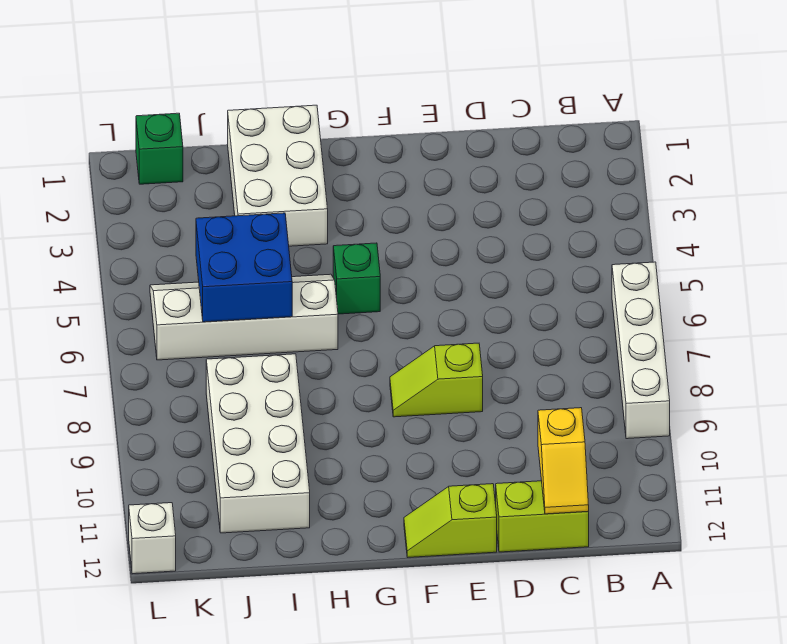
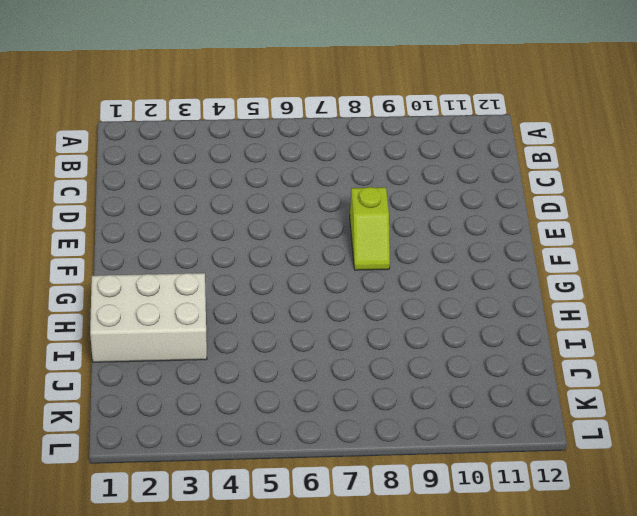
none -> white 1x4 brick [612,262,670,439]
none -> lime 1x2 brick [496,481,589,552]
none -> lime 1x2 slope [404,484,497,557]

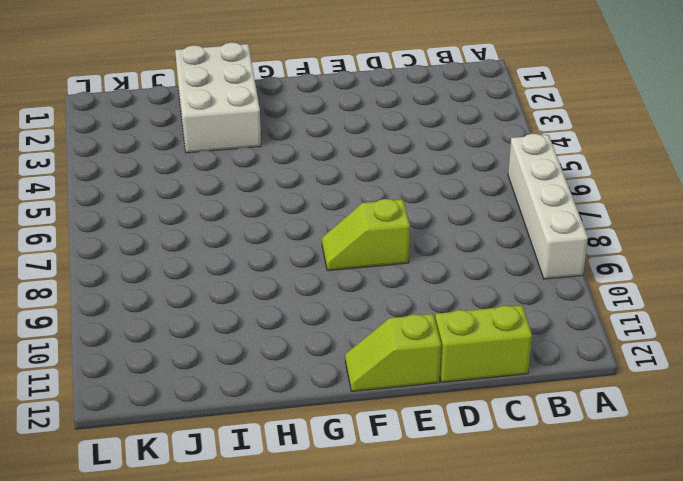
none -> green 1x1 brick [333,243,380,314]
none -> white 2x4 slope [150,274,338,360]
none -> white 2x4 brick [206,354,310,533]

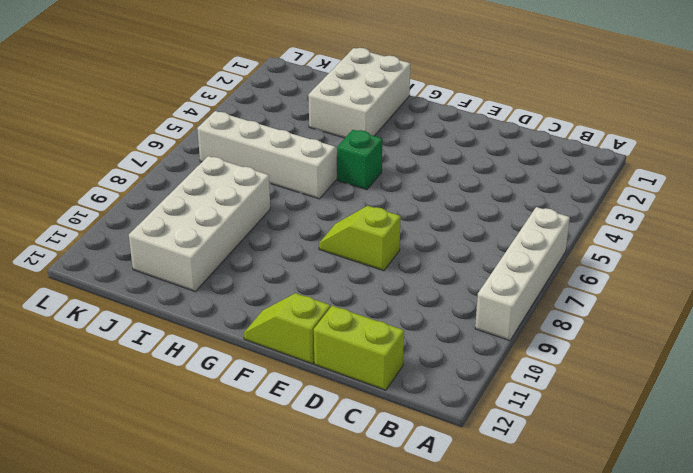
none -> green 1x1 brick [136,113,183,184]
none -> white 1x1 brick [129,503,176,574]
none -> yellow 1x2 slope [538,408,589,514]

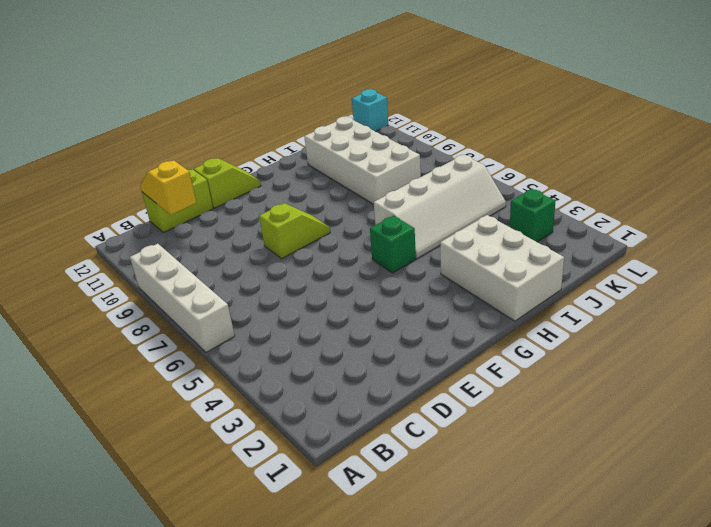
green 1x1 brick [510,189,555,242] -> green 1x1 brick moved to [136,113,183,184]
cyan 1x1 brick [352,89,388,132] -> white 1x1 brick [129,503,176,574]
none -> blue 2x2 brick [196,213,292,322]

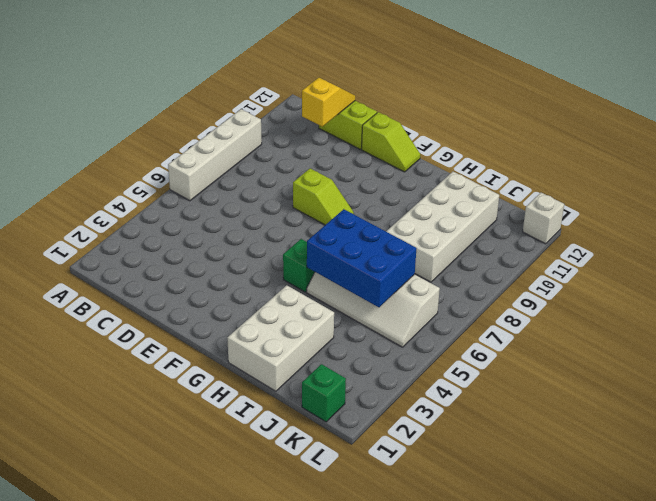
blue 2x3 brick [307,209,417,307] -> blue 2x2 brick [196,213,292,322]

